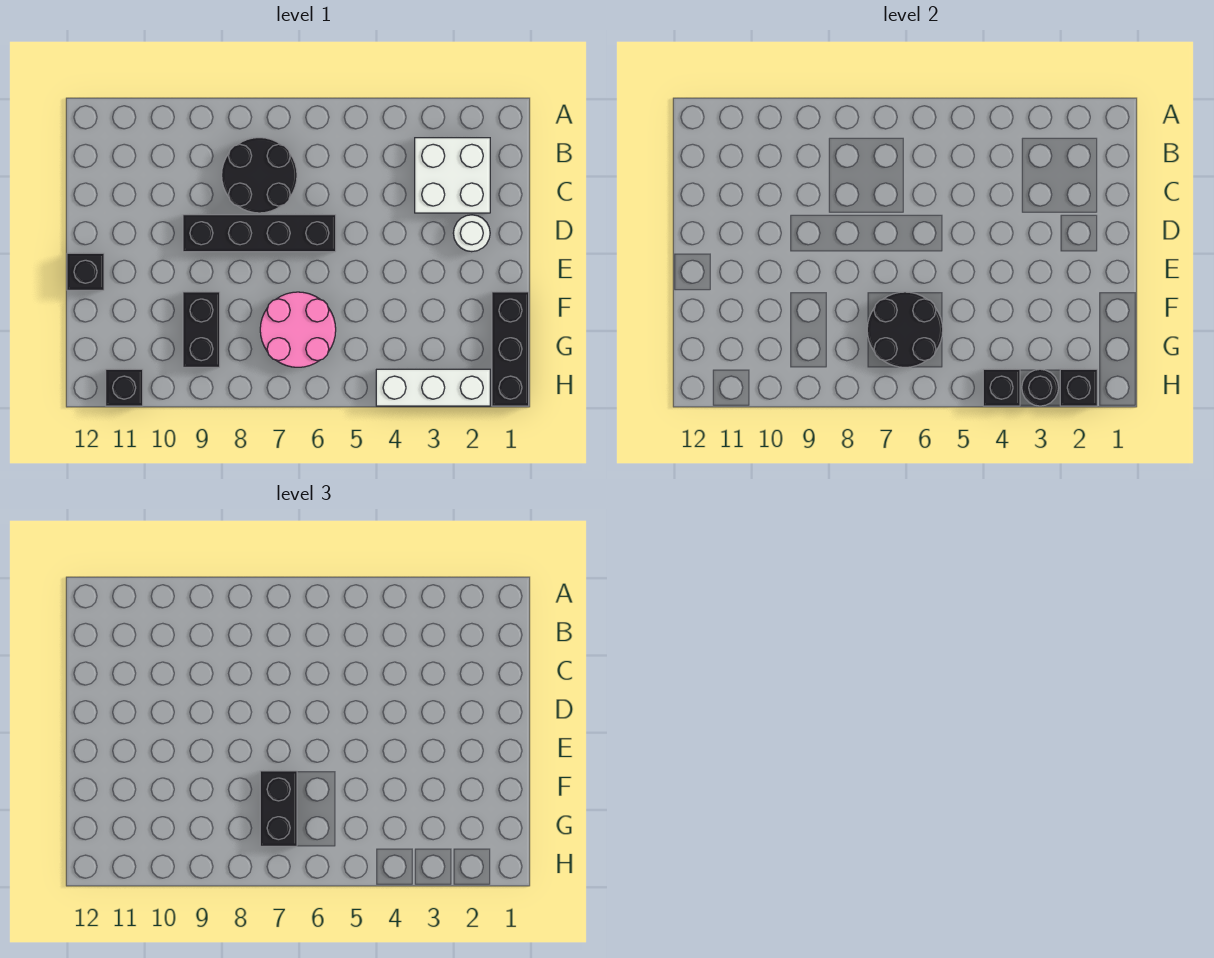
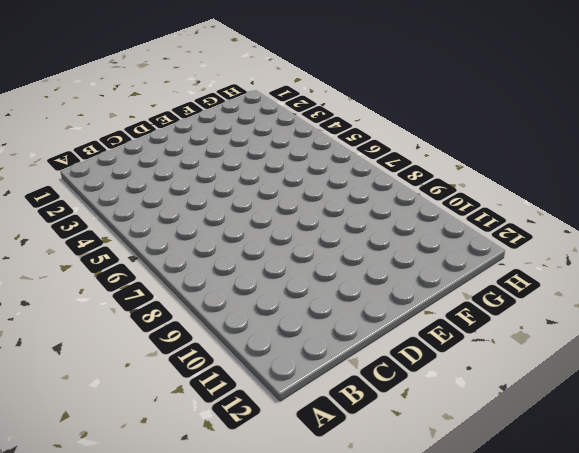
none -> white 2x2 brick [415,138,490,213]
none -> black 2x2 round brick [222,138,297,213]
none -> white 1x1 round brick [453,215,490,252]

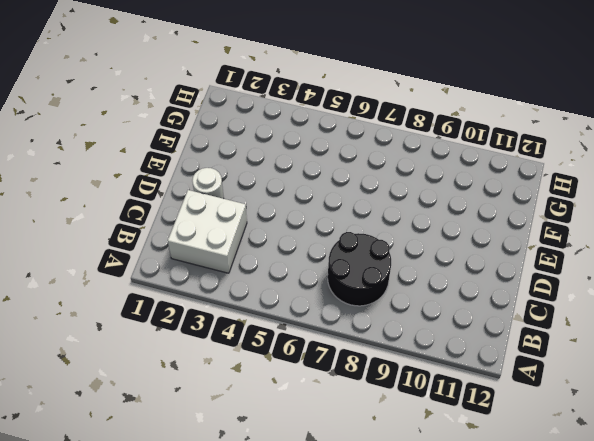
none -> black 1x4 brick [183,215,336,252]
none -> black 1x1 brick [67,253,104,290]
none -> black 1x3 brick [492,292,529,406]

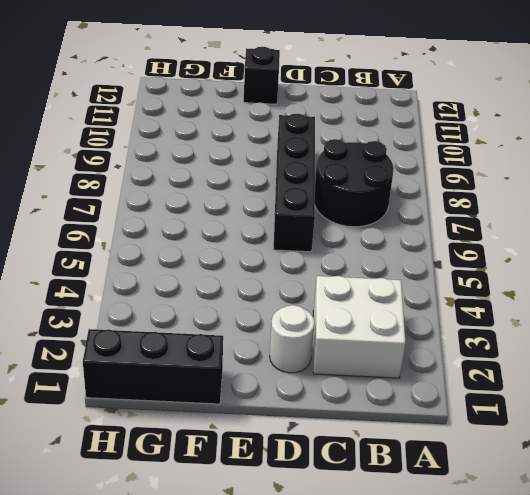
none -> pink 2x2 round brick [260,292,336,367]
none -> black 1x2 brick [183,292,220,367]
none -> white 1x3 brick [376,369,490,406]

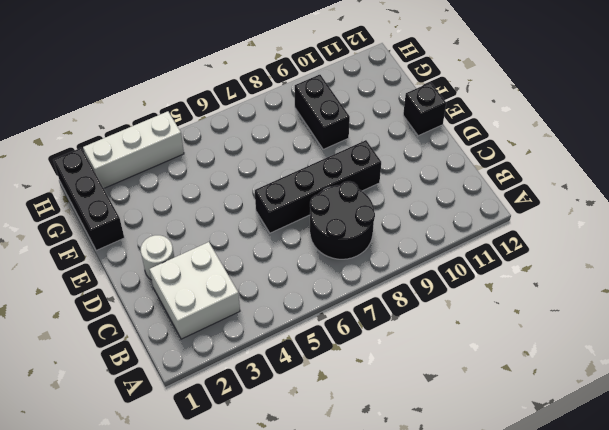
none -> pink 2x2 round brick [260,292,336,367]
none -> black 1x1 brick [106,369,143,406]
none -> black 2x2 round brick [867,292,943,367]

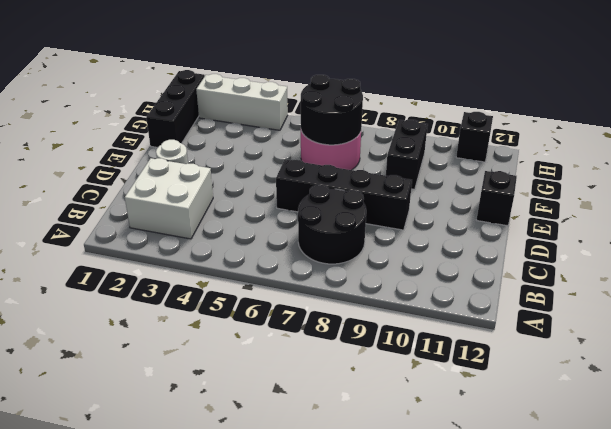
none -> black 1x1 brick [1060,369,1097,406]
none -> black 1x1 round brick [1022,369,1059,406]
none -> black 1x1 brick [983,369,1020,406]

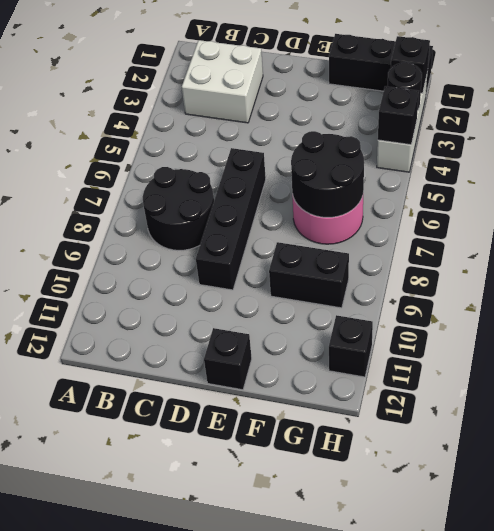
none -> white 1x1 round brick [453,215,490,252]
none -> black 1x2 brick [260,771,297,846]

